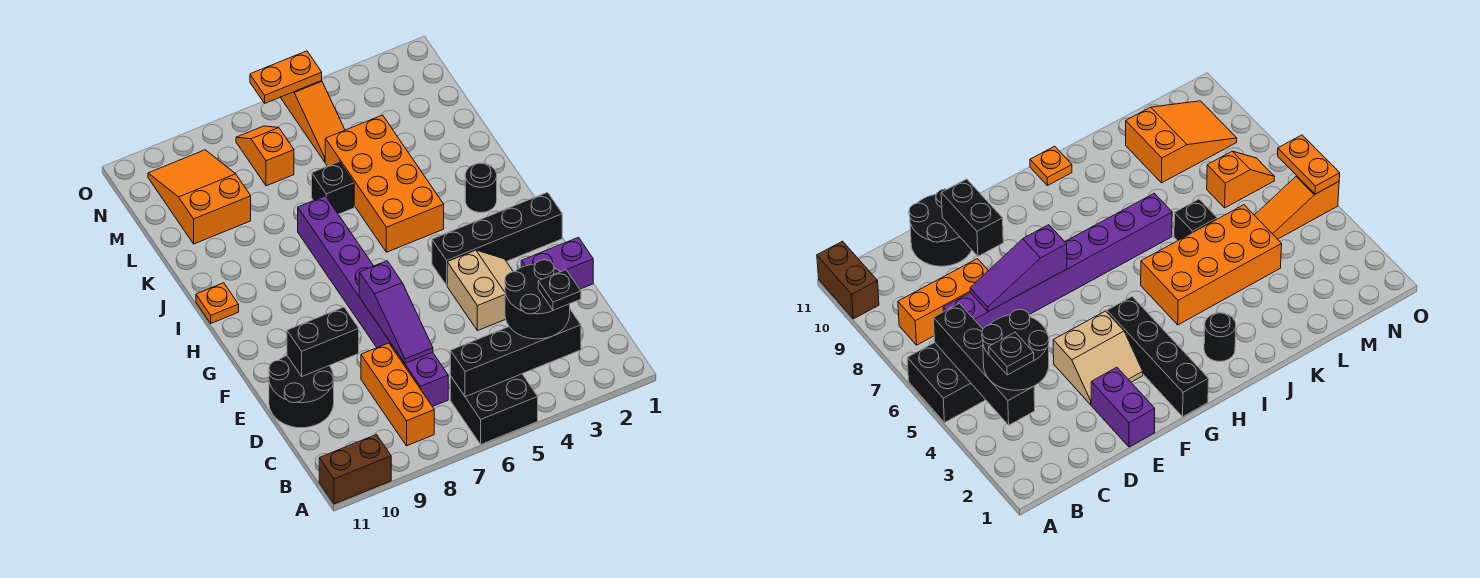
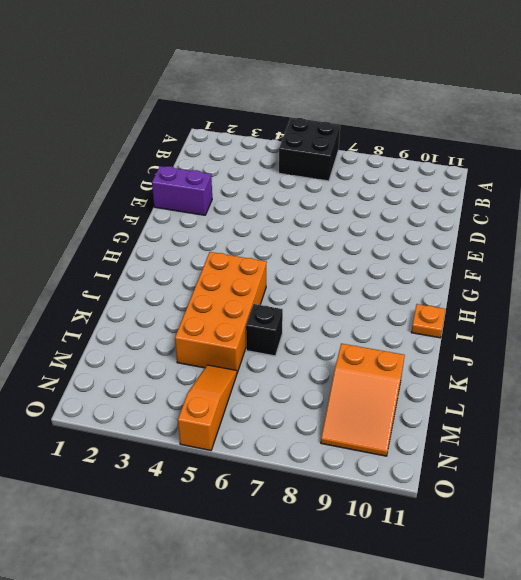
none -> brown 1x2 brick [319,435,391,504]
none -> orange 1x3 brick [361,343,434,446]
none -> purple 1x8 brick [298,196,448,407]

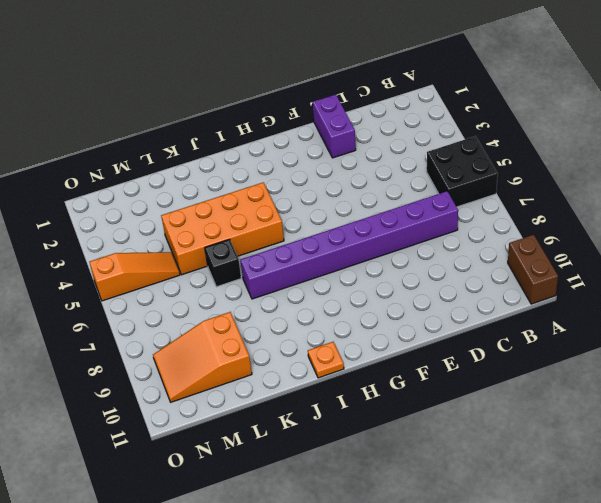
none -> orange 1x3 brick [361,343,434,446]
none -> black 2x2 round brick [269,356,334,428]
none -> tan 2x2 slope [447,250,513,331]

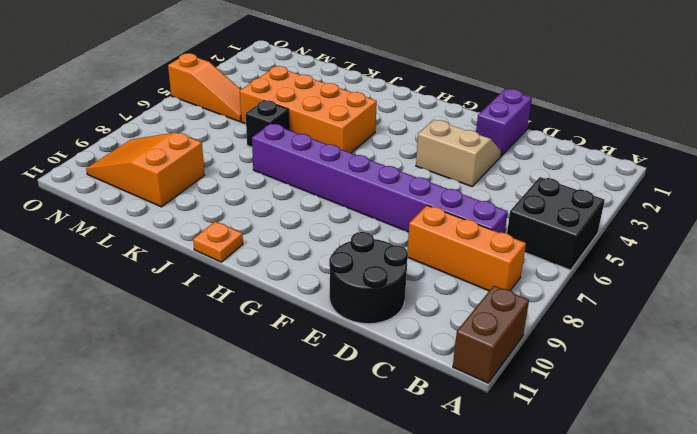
none -> black 1x4 brick [432,192,562,285]
none -> black 1x1 round brick [465,163,497,212]
none -> orange 1x2 slope [236,126,294,186]

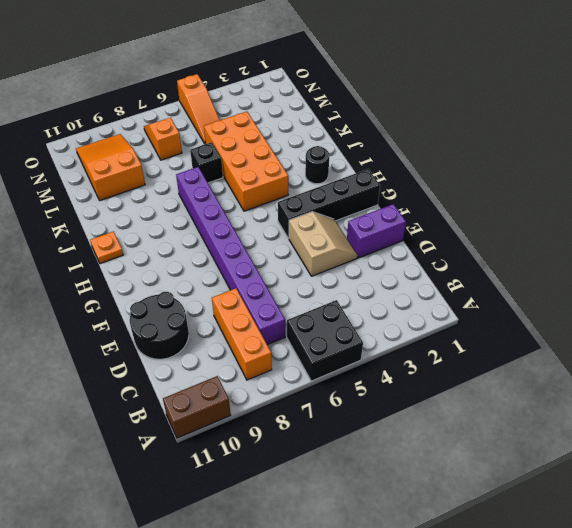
none -> black 1x4 brick [450,310,581,397]
none -> purple 1x3 slope [359,261,433,363]
none -> black 1x2 brick [287,307,359,376]

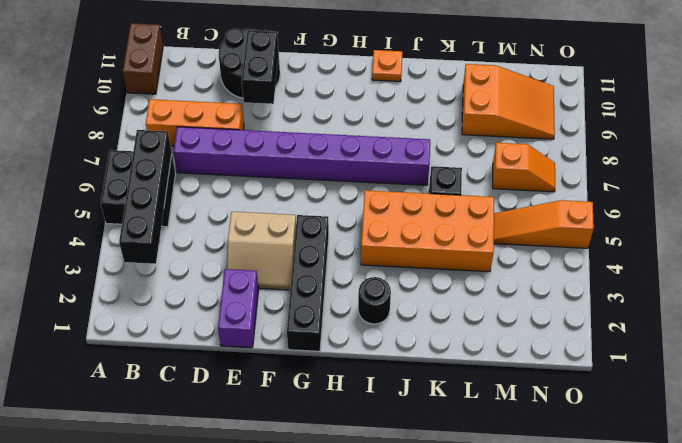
none -> purple 1x3 slope [359,261,433,363]
none -> orange 1x2 plate [250,51,322,103]
none -> black 2x2 round brick [505,260,570,339]

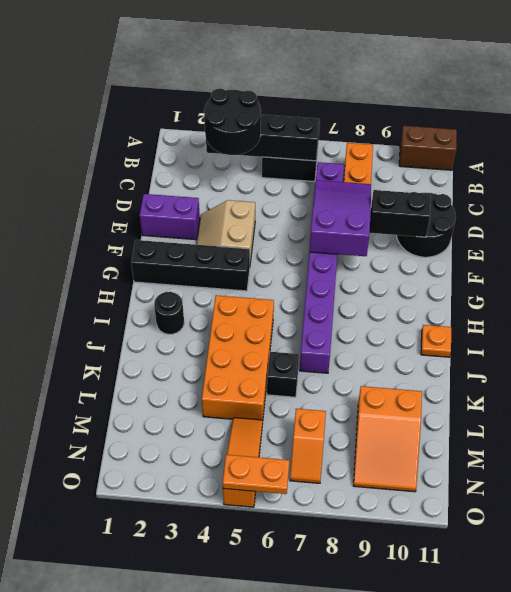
purple 2x3 slope [310,180,371,256] -> purple 1x3 slope [359,261,433,363]
none -> black 1x1 plate [538,270,581,310]

